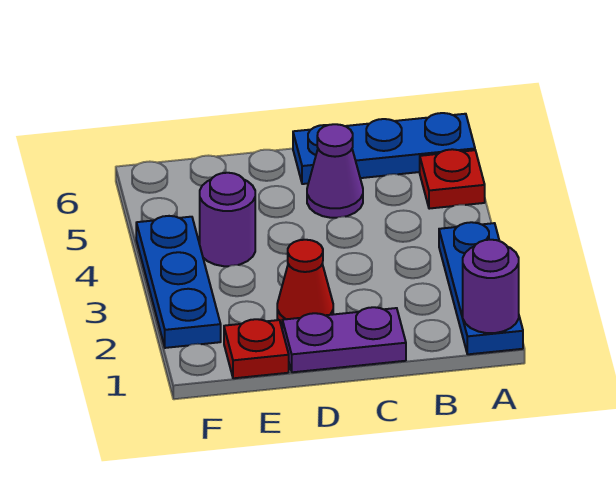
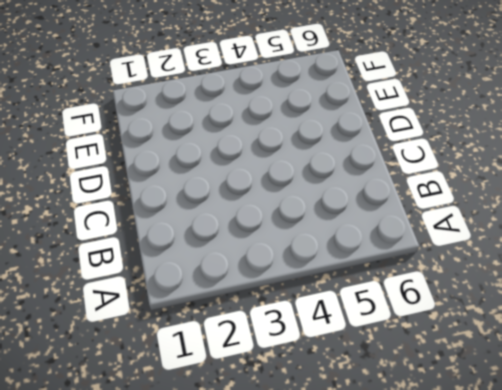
none -> blue 1x3 plate [439,222,523,354]
none -> red 1x1 plate [420,149,485,209]

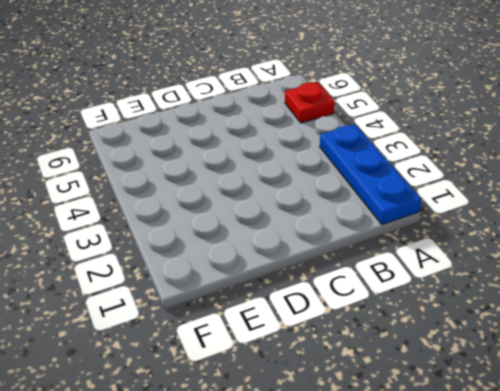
none -> blue 1x3 plate [293,113,475,184]
none -> purple 1x2 plate [282,307,406,372]

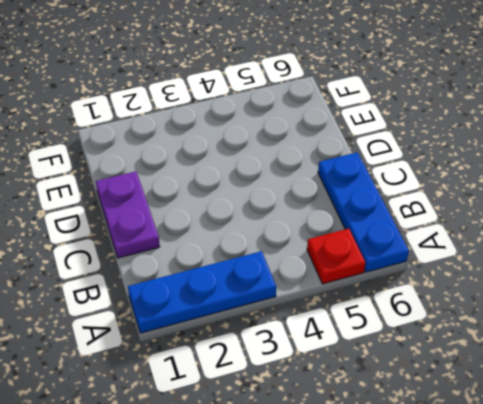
none -> purple 1x1 cone [307,124,363,218]
none -> red 1x1 cone [277,240,333,325]

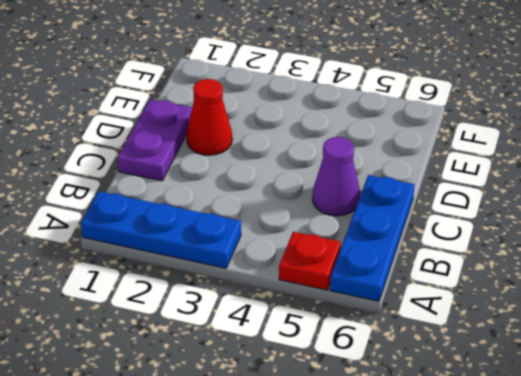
none -> red 1x1 plate [224,319,289,378]
none -> purple 1x1 round brick [200,173,255,266]

